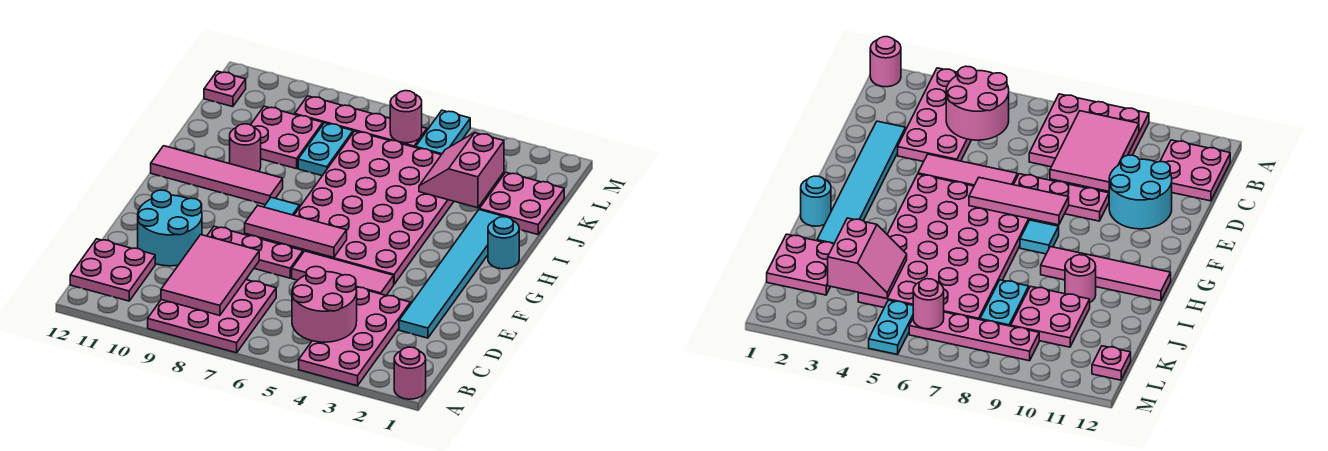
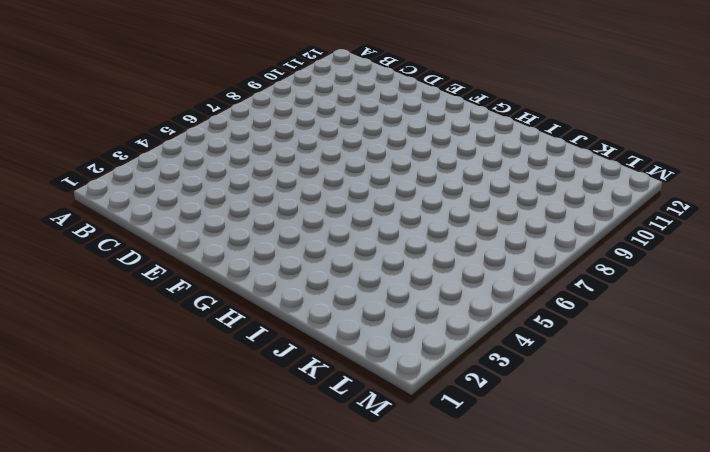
none -> pink 1x1 round brick [394,347,426,399]
none -> pink 2x4 plate [299,287,410,386]
none -> pink 3x3 plate [148,280,276,353]

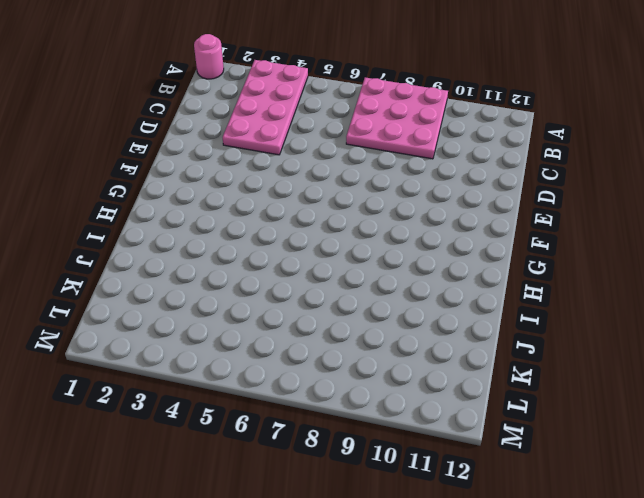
none -> pink 2x2 plate [70,239,155,301]
none -> cyan 1x6 tile [399,210,505,338]
none -> cyan 2x2 round brick [138,190,202,266]

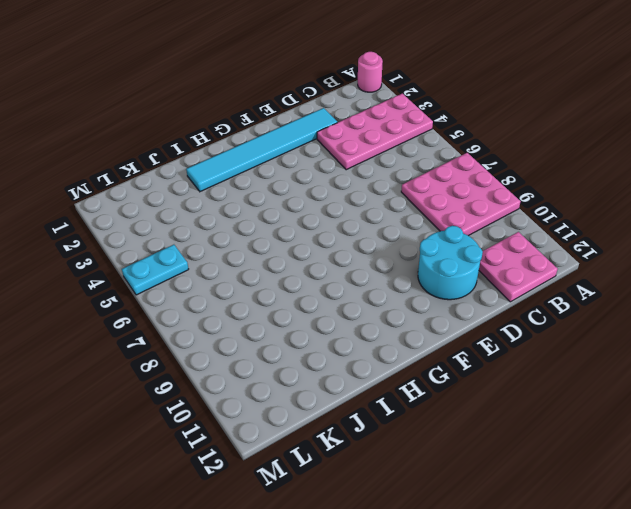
none -> pink 1x3 tile [292,251,394,295]
none -> pink 1x3 plate [207,226,303,278]
none -> pink 4x6 plate [275,131,454,284]

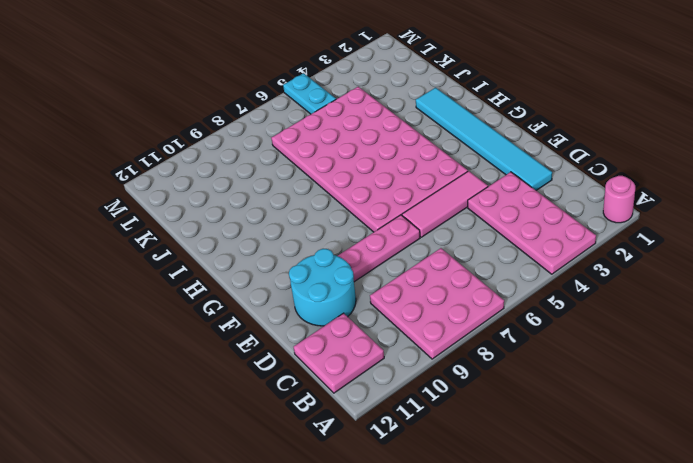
none -> cyan 1x1 tile [264,197,300,215]
none -> cyan 1x1 round brick [488,217,519,269]
none -> pink 1x4 tile [151,146,283,205]

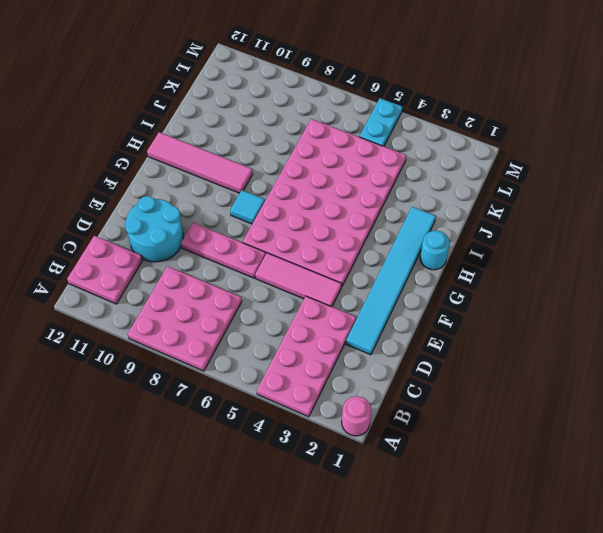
none -> pink 1x1 round brick [230,124,261,171]
none -> pink 2x2 plate [479,172,564,235]
none -> cyan 1x2 plate [298,123,353,176]

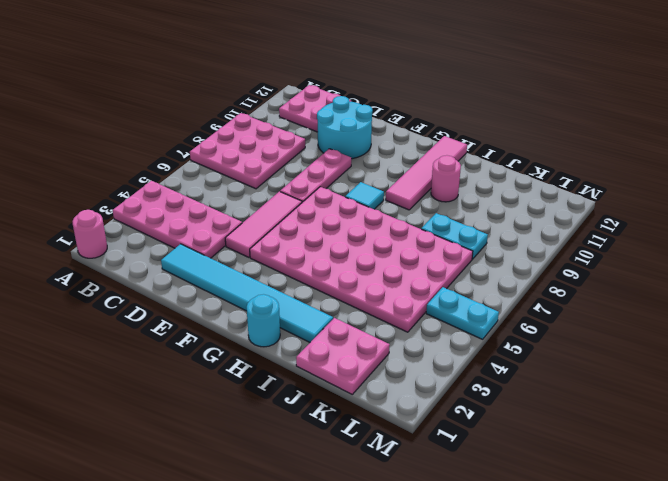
none -> pink 2x2 plate [251,106,323,169]
none -> pink 1x4 plate [295,96,427,148]
none -> pink 1x1 plate [204,71,246,107]

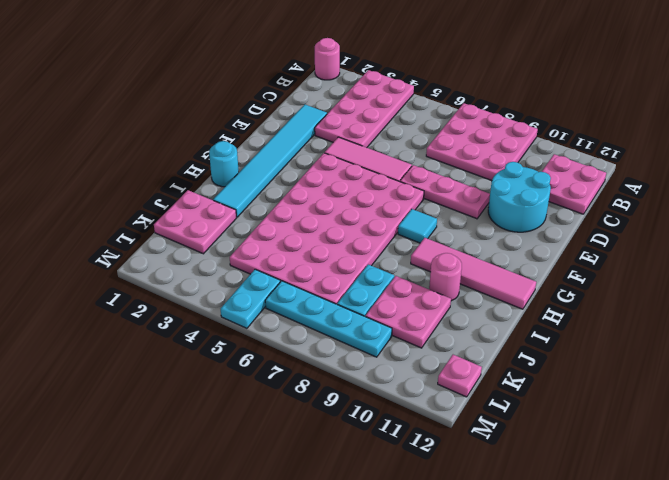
cyan 1x4 plate [265,281,392,357] -> pink 1x4 plate [295,96,427,148]
none -> pink 2x2 round brick [292,267,357,342]
none -> pink 2x3 tile [161,235,259,316]
none -> pink 1x3 tile [245,206,347,258]

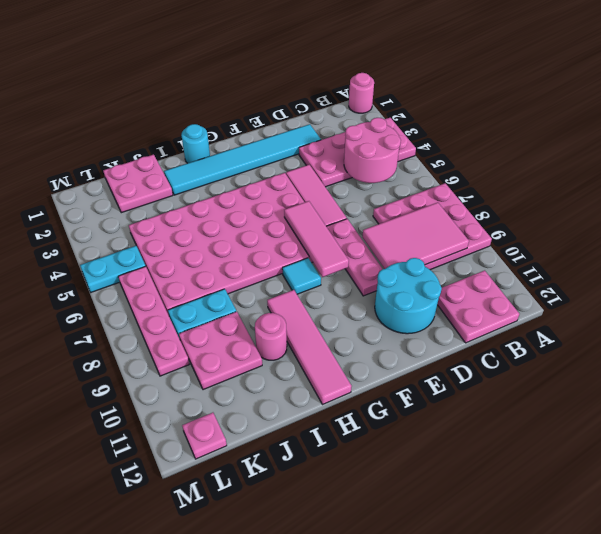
none -> pink 2x2 slope [419,133,504,208]
none -> pink 1x1 round brick [390,91,422,143]

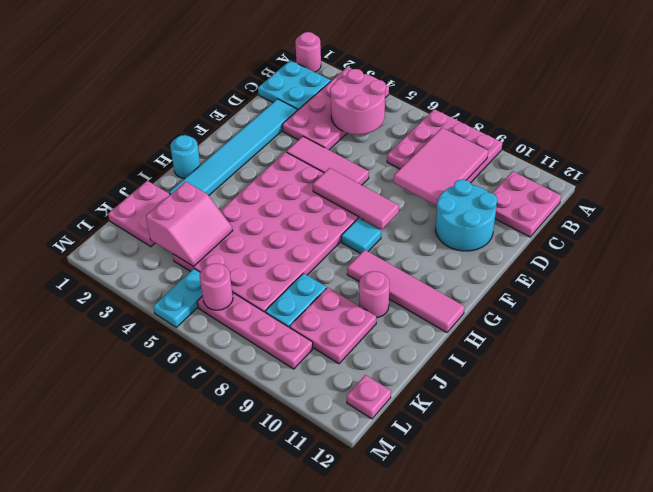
cyan 2x2 plate [258,60,331,110] -> none
none -> pink 1x3 plate [207,226,303,278]

